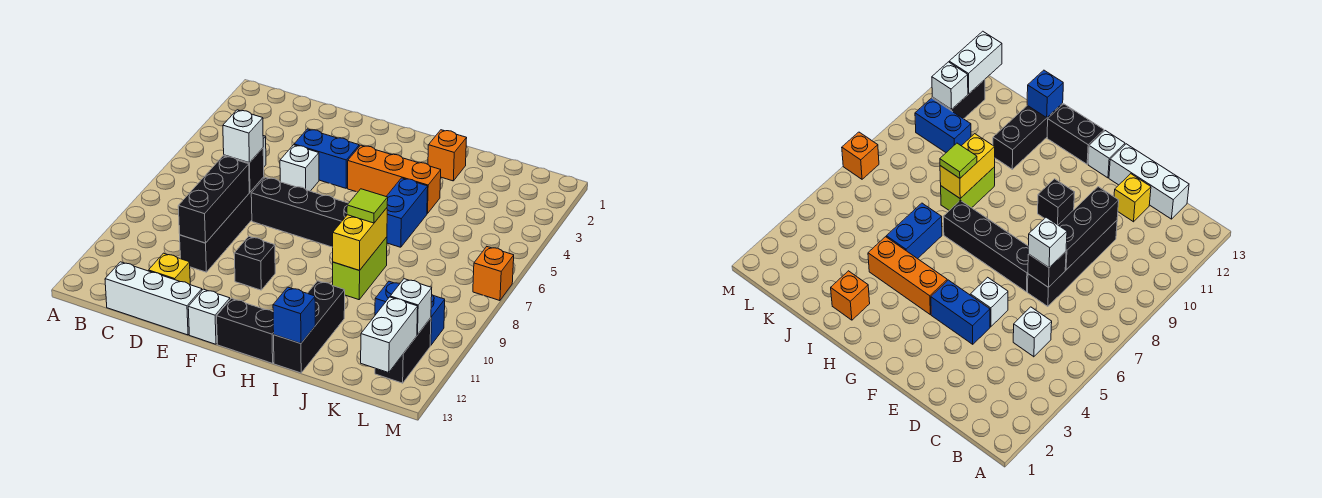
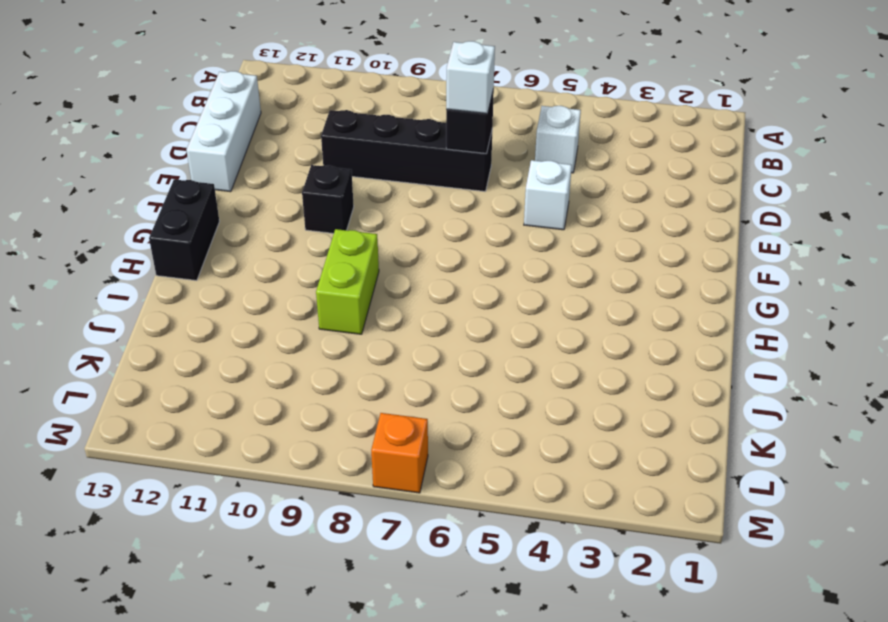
lime 1x2 brick [316,229,379,334] -> lime 1x2 brick turned to [333,237,387,300]
none -> yellow 1x1 brick [149,253,190,285]
none -> blue 1x2 brick [294,129,359,188]
none -> black 1x4 brick [251,177,348,247]

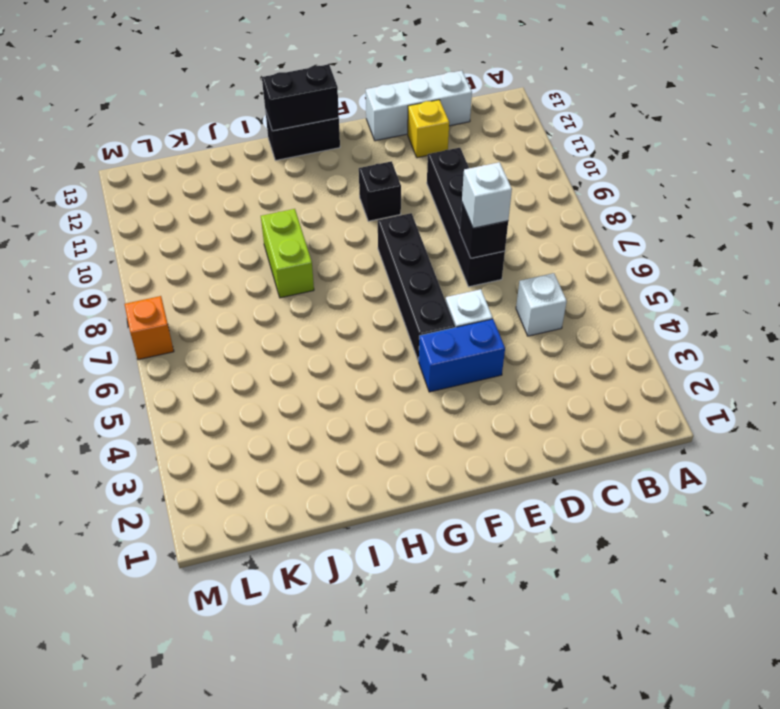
black 1x4 brick [378,213,455,361] -> black 1x4 brick turned to [251,177,348,247]
black 1x2 brick [262,64,339,131] -> black 1x2 brick turned to [375,318,431,383]
none -> white 1x1 brick [188,289,230,344]
none -> orange 1x3 brick [348,145,441,214]
none -> orange 1x1 brick [428,130,467,181]

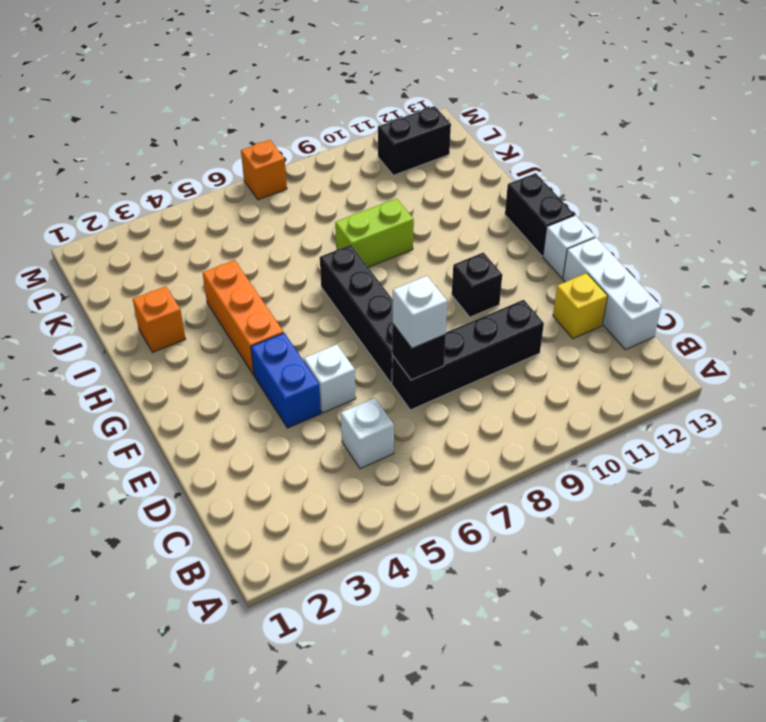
none -> blue 1x2 brick [386,178,428,247]
none -> black 1x3 brick [274,281,345,373]
none -> blue 1x2 brick [375,281,445,346]

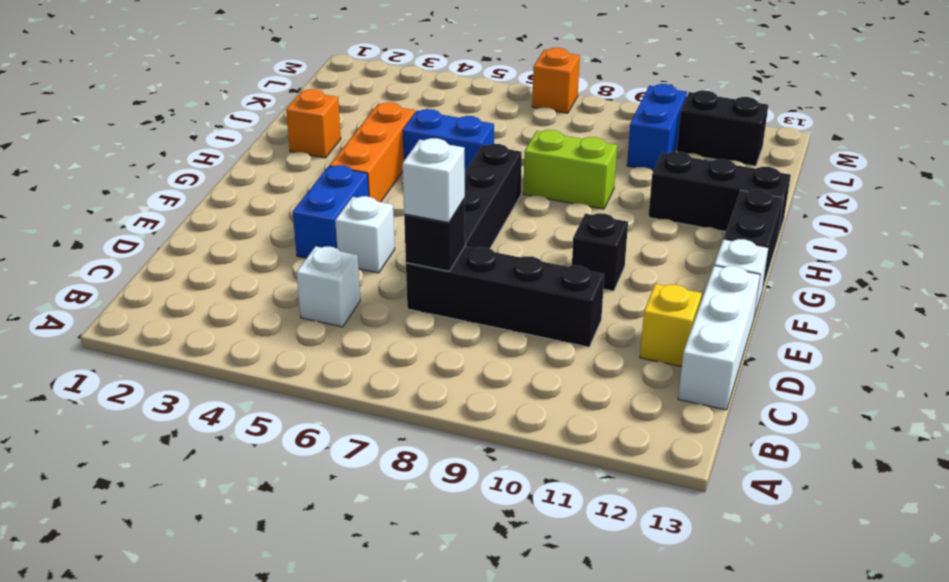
none -> black 1x3 brick [178,156,249,243]
none -> yellow 1x2 brick [333,208,387,270]
none -> blue 1x1 brick [273,287,315,344]

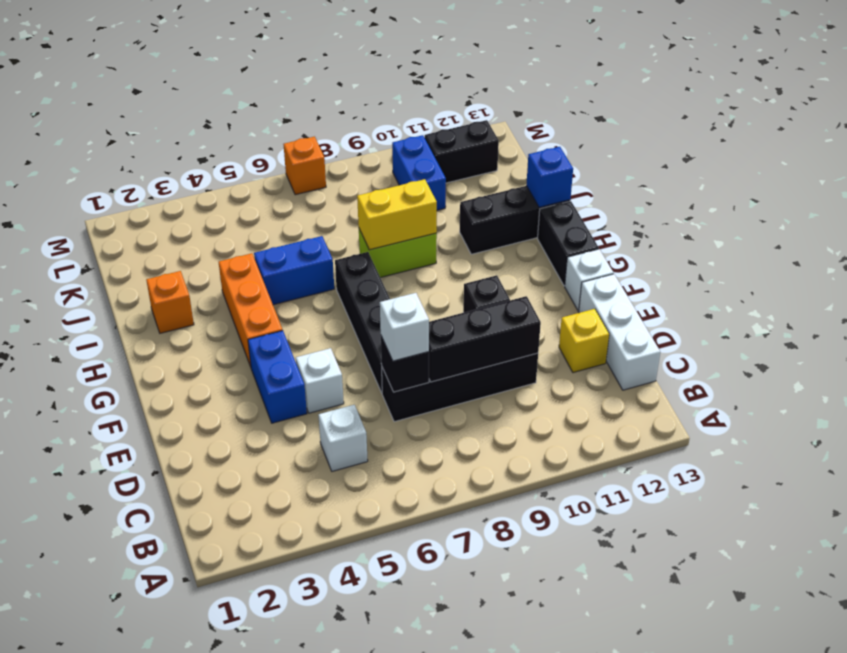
none -> white 1x1 brick [390,279,432,335]
none -> white 1x2 brick [361,297,418,373]
none -> lime 1x1 tile [347,189,388,223]

